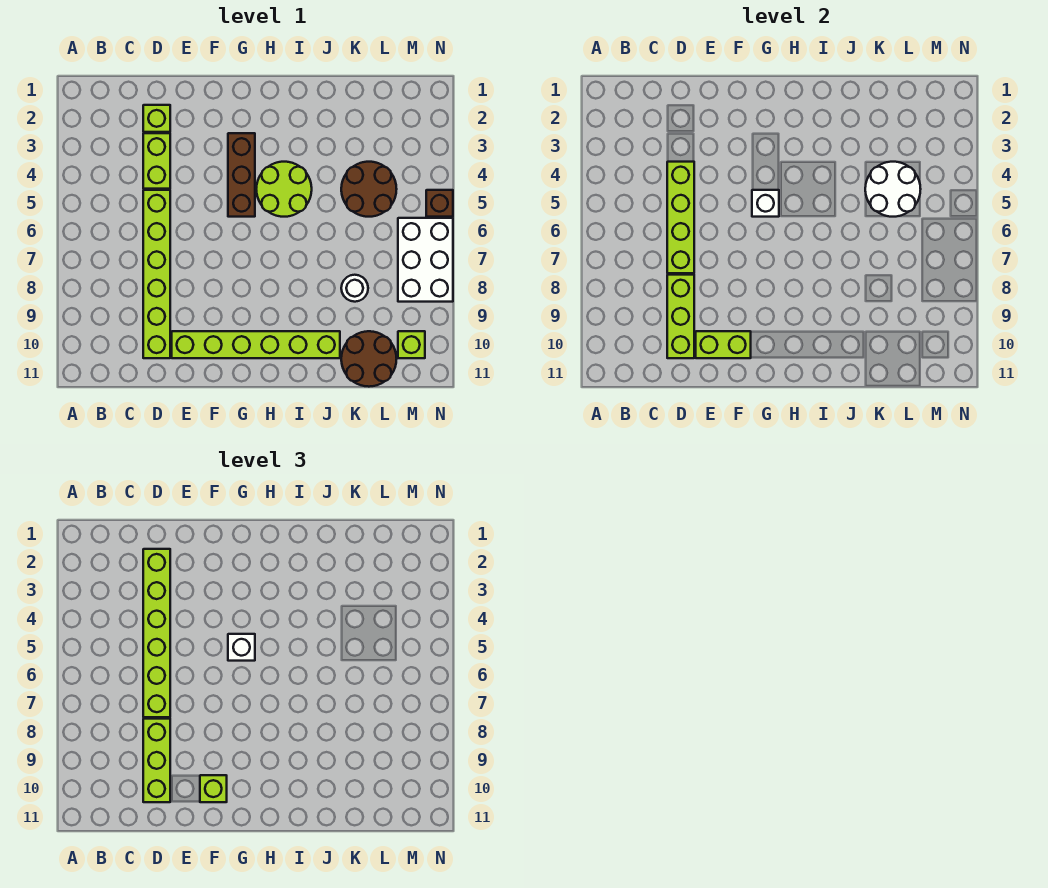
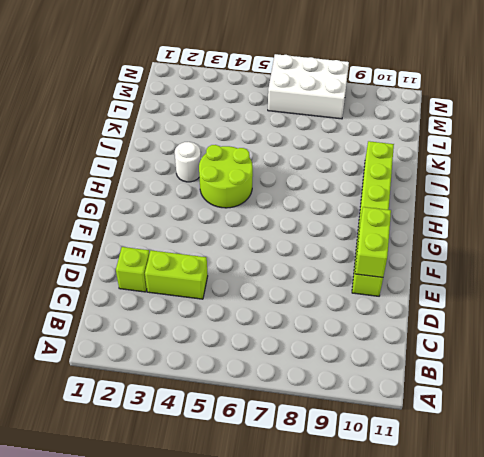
white 1x1 round brick [175,142,201,182] -> white 1x1 round brick moved to [341,275,368,302]
none -> lime 1x6 brick [143,190,170,358]
none -> brown 1x3 brick [228,133,255,217]
none -> brown 2x2 round brick [341,162,397,217]

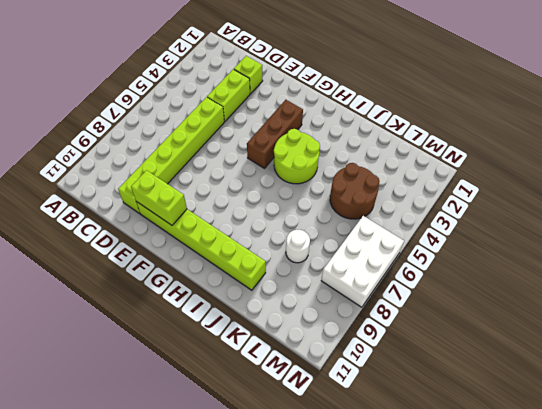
none -> brown 2x2 round brick [341,331,397,387]
none -> lime 1x1 brick [398,331,425,358]
none -> brown 1x1 brick [426,190,453,217]

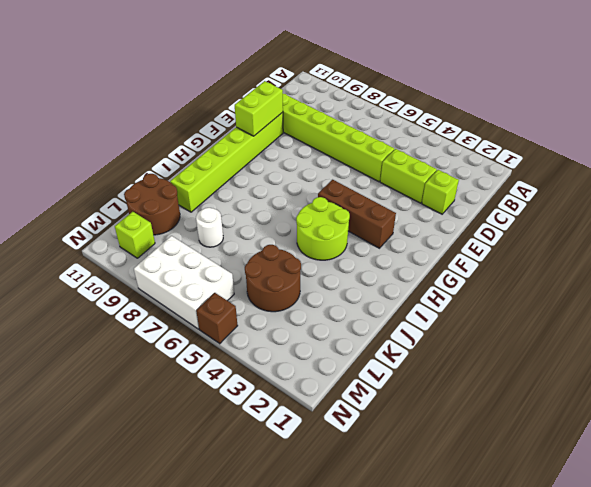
none -> lime 1x4 brick [667,162,694,273]
none -> lime 1x3 brick [667,275,694,358]
none -> white 1x1 brick [752,190,779,217]

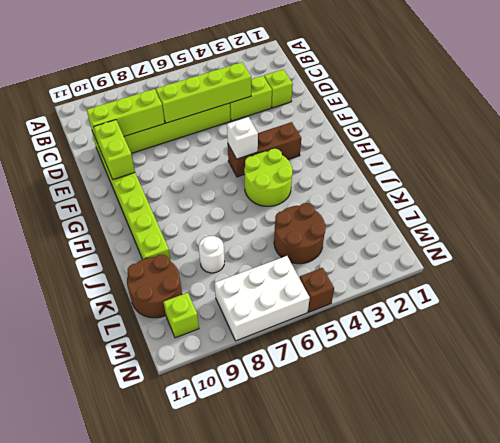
none -> white 2x2 round brick [865,162,921,217]
none -> lime 1x6 brick [143,549,170,717]
none -> lime 1x3 brick [143,719,170,802]

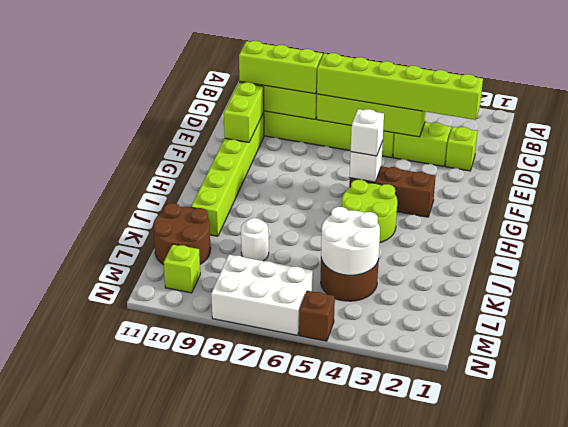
none -> lime 1x1 brick [200,775,227,802]

